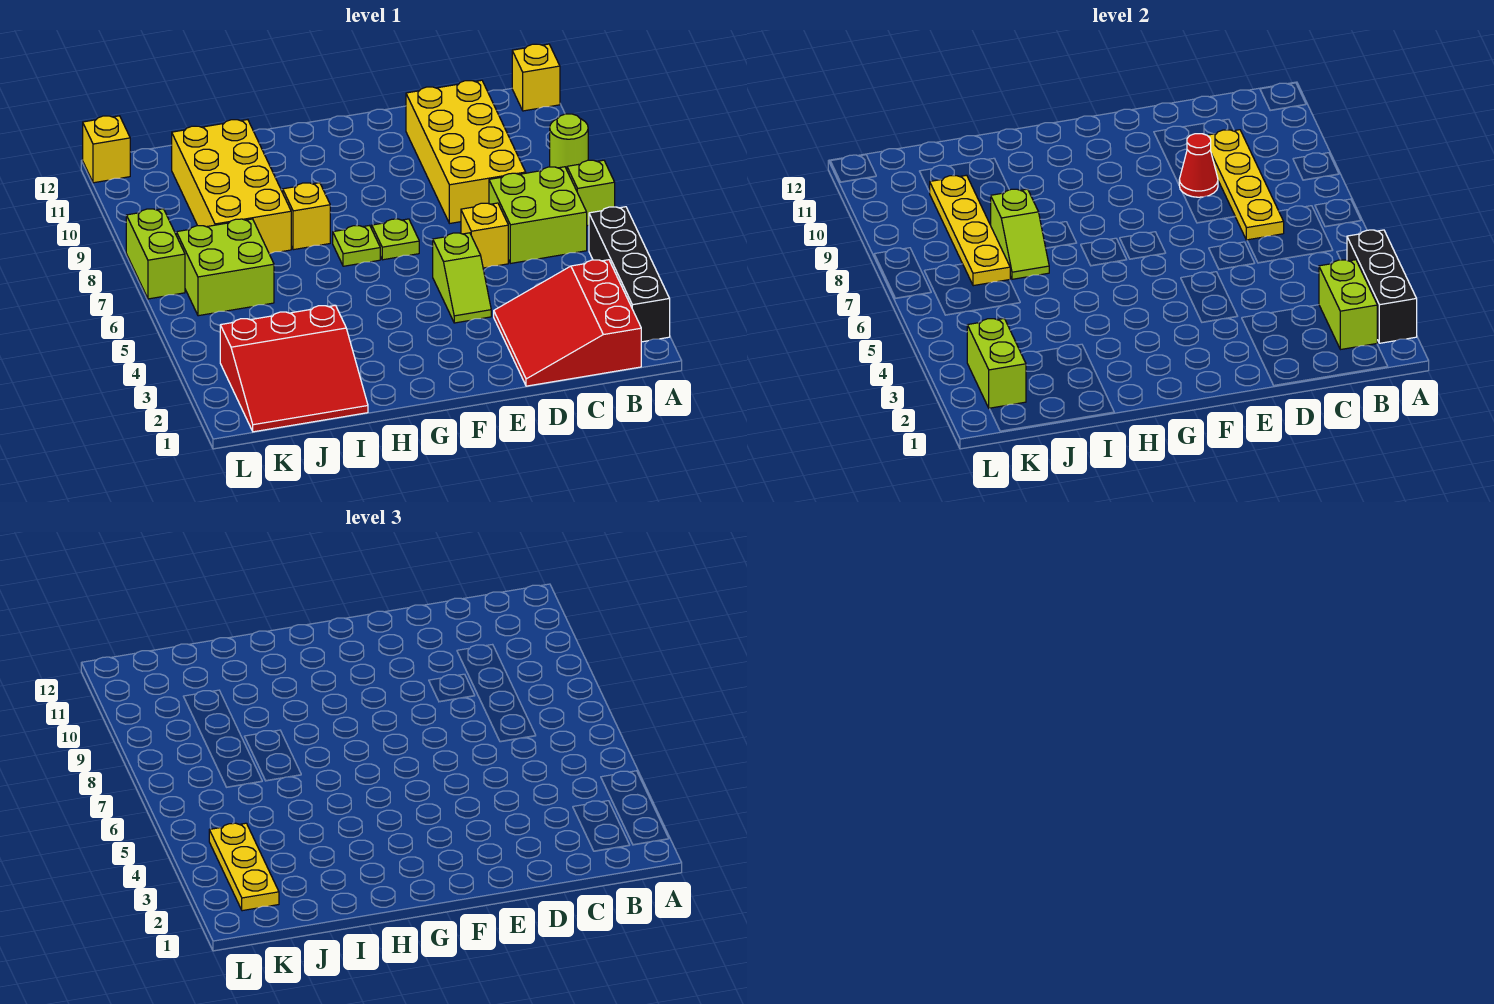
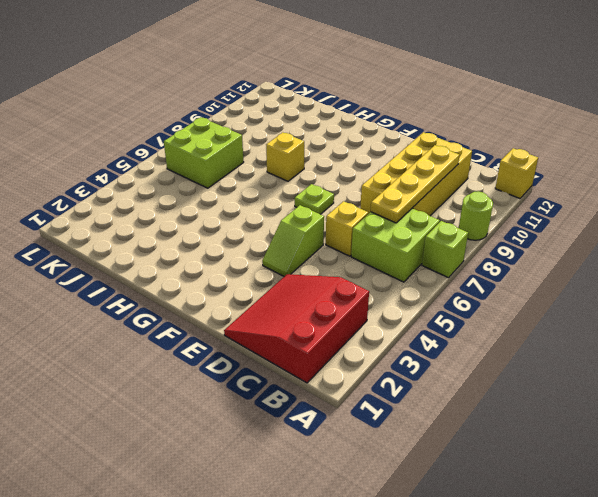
none -> black 1x4 brick [589,207,670,342]
none -> lime 1x1 plate [333,225,380,266]
none -> red 3x3 slope [220,305,368,432]

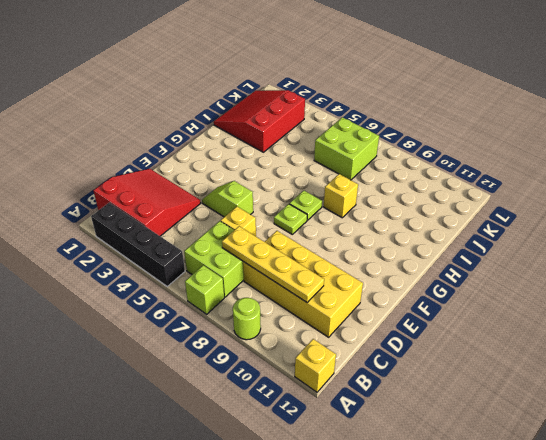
none -> yellow 2x4 brick [172,120,291,254]
none -> lime 1x2 brick [126,209,185,299]
none -> yellow 1x1 brick [83,116,130,183]

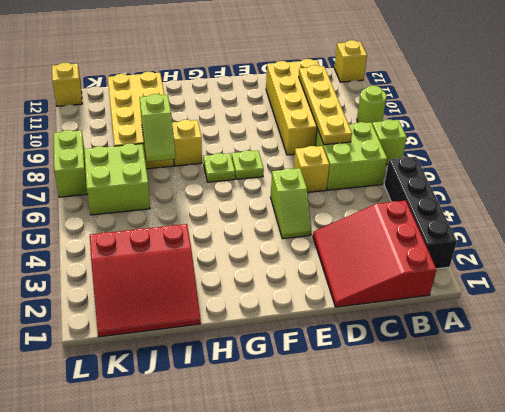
none -> black 1x3 brick [1347,230,1417,343]
none -> lime 1x2 brick [1319,260,1377,350]
none -> red 1x1 cone [1179,134,1218,197]

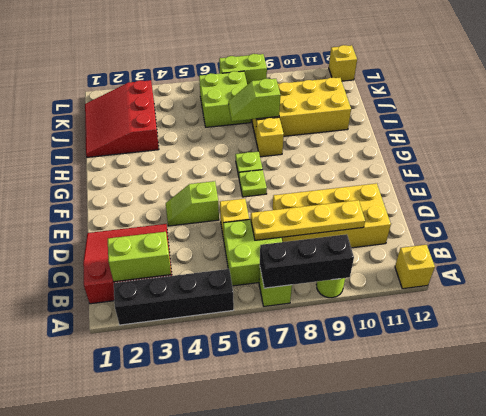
black 1x3 brick [260,234,354,288] -> black 1x3 brick moved to [1347,230,1417,343]
none -> red 1x1 cone [1179,134,1218,197]
none -> yellow 1x4 plate [930,175,1010,286]
none -> lime 1x2 brick [967,318,1026,409]

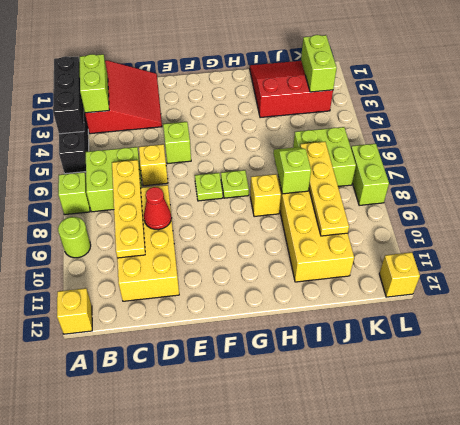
none -> yellow 1x3 plate [209,823,279,911]

